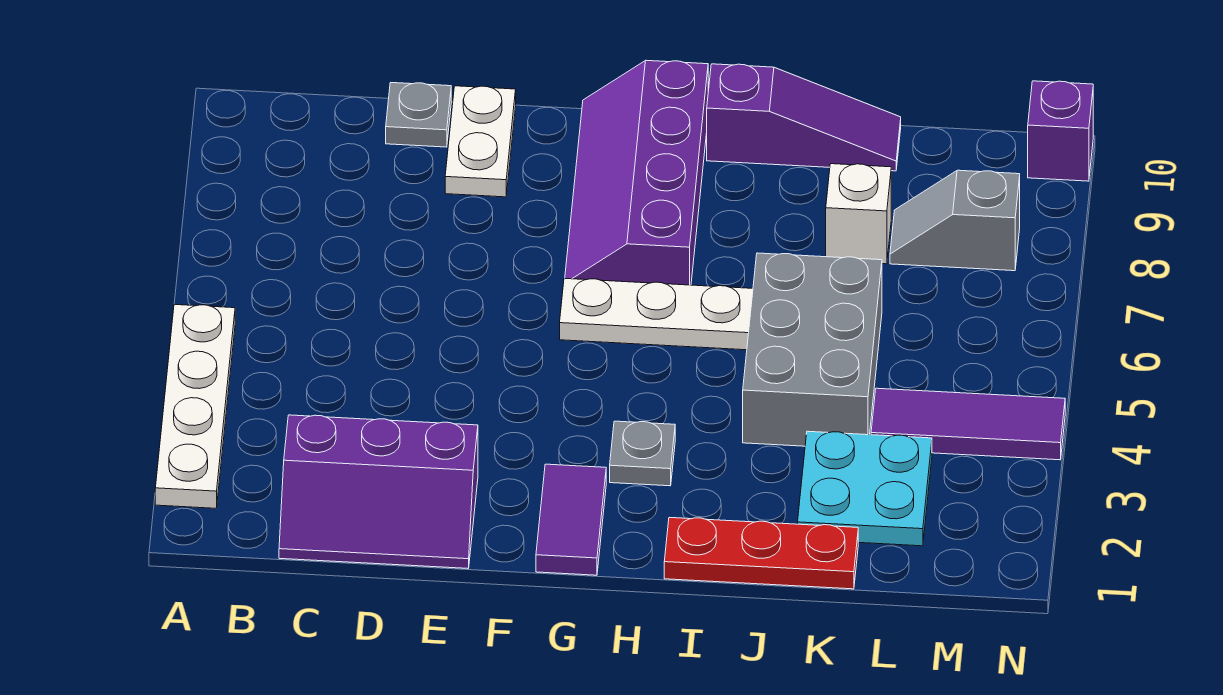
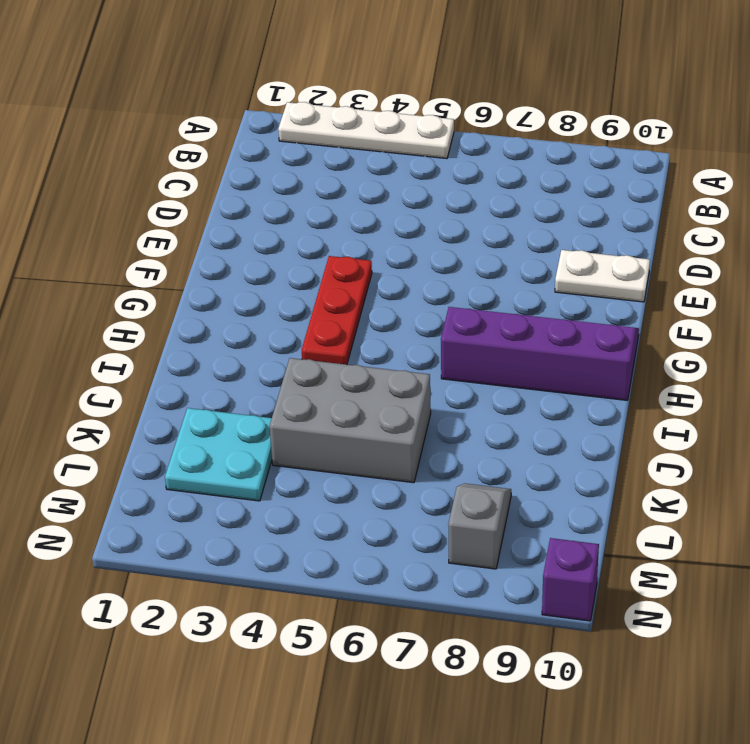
red 1x3 plate [302,256,372,365] -> red 1x3 plate moved to [664,517,858,589]
none -> purple 2x3 slope [279,415,478,568]
none -> grey 1x1 plate [386,83,451,147]
none -> purple 1x2 tile [536,464,606,575]

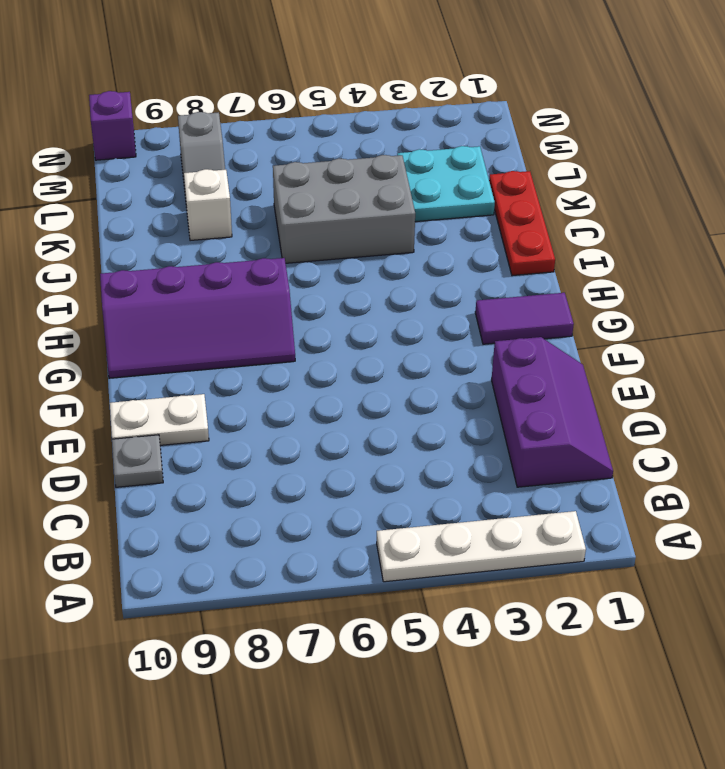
none -> white 1x3 plate [560,278,753,350]
none -> grey 1x1 plate [610,421,675,486]
none -> purple 1x3 slope [707,64,901,171]

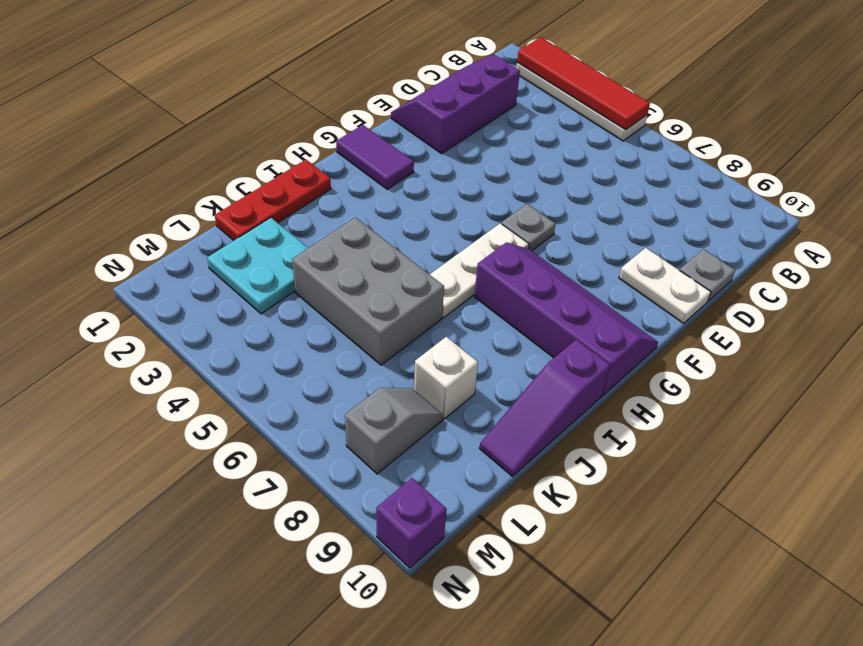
red 1x4 tile [517,37,650,130] -> none
grey 1x1 plate [501,204,556,251] -> grey 1x1 plate moved to [610,421,675,486]
none -> purple 1x3 tile [871,388,1065,460]

